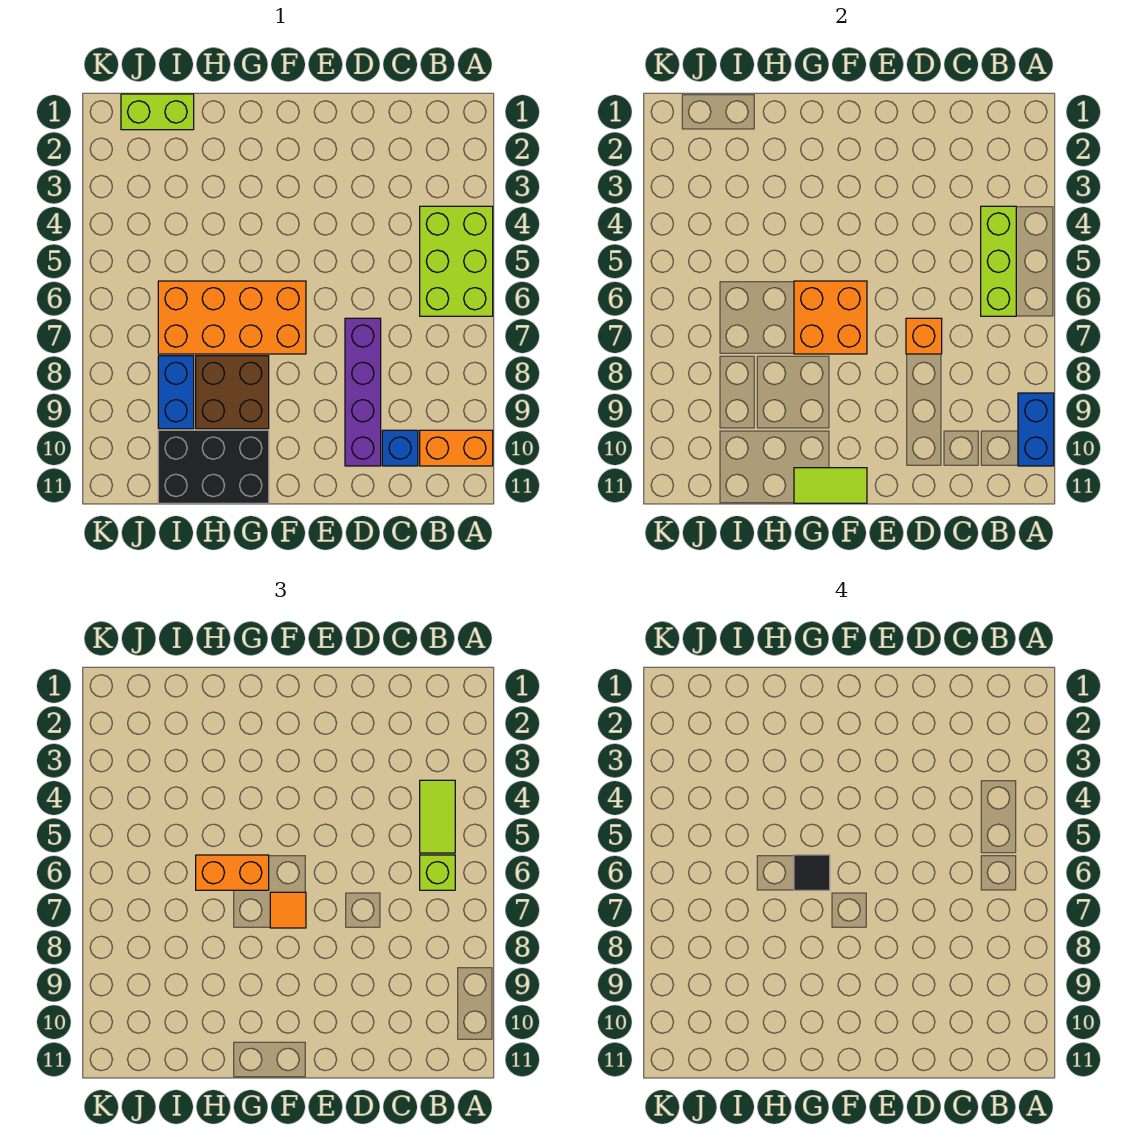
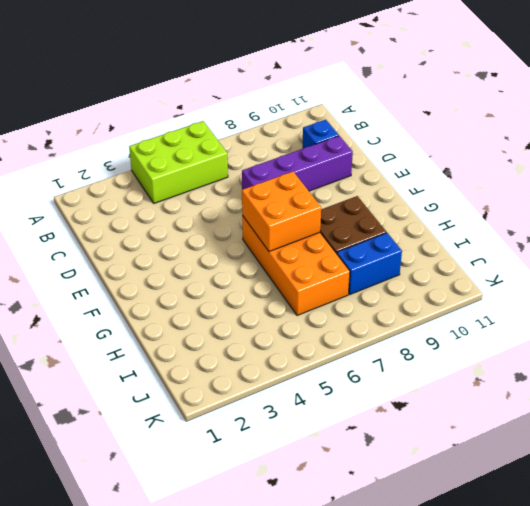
none -> orange 1x2 brick [420,430,493,466]
none -> black 2x3 brick [158,430,269,503]
none -> lime 1x2 brick [121,94,194,130]

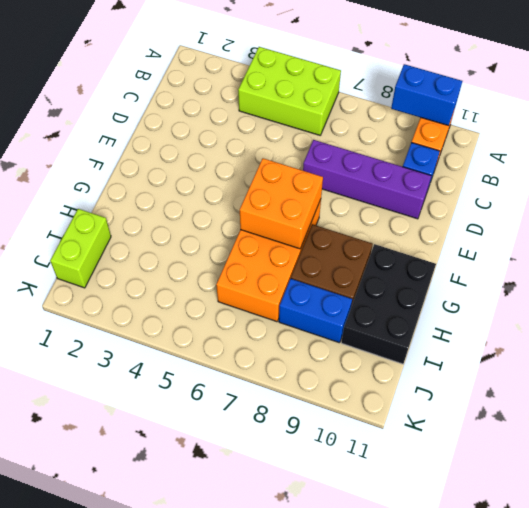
none -> lime 1x3 brick [981,206,1016,316]
none -> orange 1x1 brick [906,318,942,354]
none -> lime 1x2 tile [794,468,867,503]

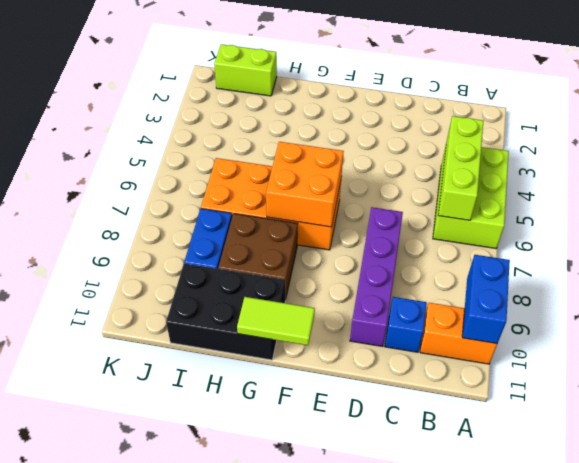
none -> orange 1x1 brick [906,318,942,354]
none -> lime 1x2 tile [420,780,455,853]
none -> lime 1x1 brick [420,855,455,890]

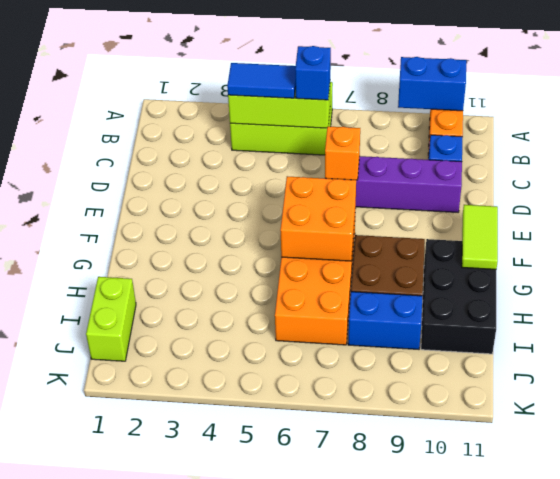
blue 1x2 tile [227,63,296,98] -> lime 1x2 tile [420,780,455,853]
blue 1x1 brick [295,46,331,100] -> lime 1x1 brick [420,855,455,890]
none -> orange 1x1 tile [270,892,306,928]
none -> orange 1x2 brick [196,855,269,890]
none -> black 1x1 tile [794,855,830,890]

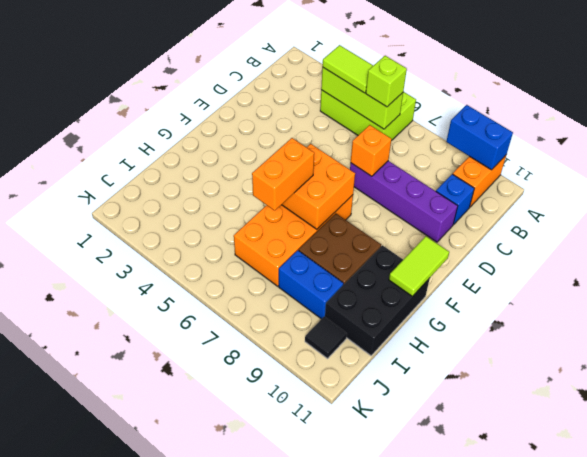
black 1x1 tile [305,317,347,359] -> black 1x1 tile moved to [794,855,830,890]
none -> lime 1x2 brick [121,94,194,130]
none -> orange 1x1 tile [270,892,306,928]

